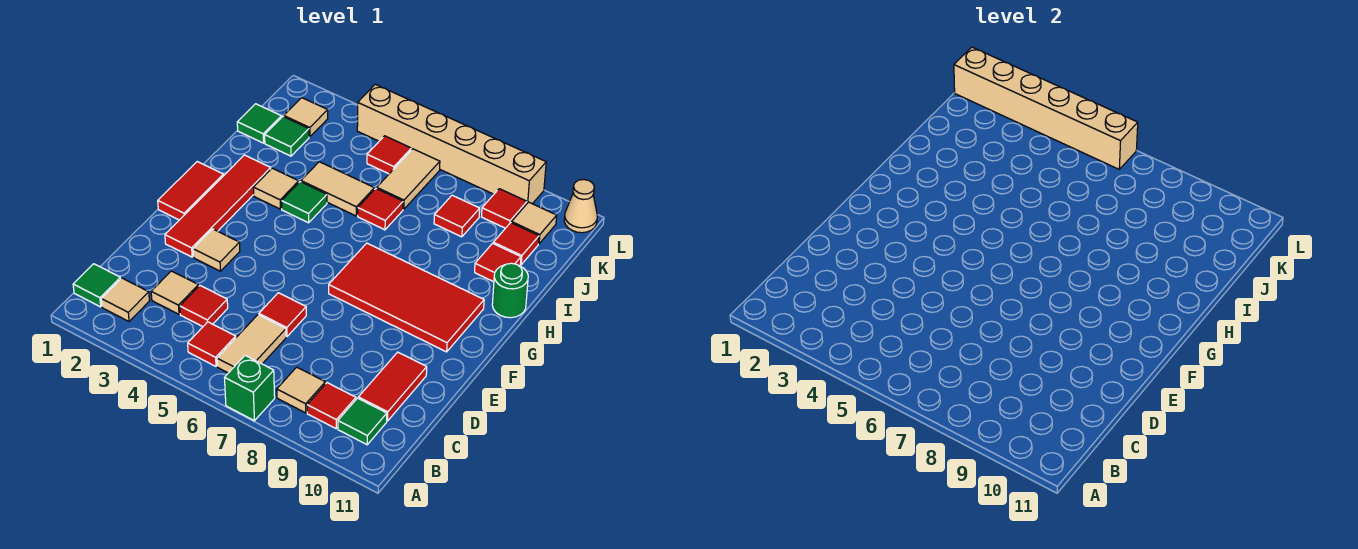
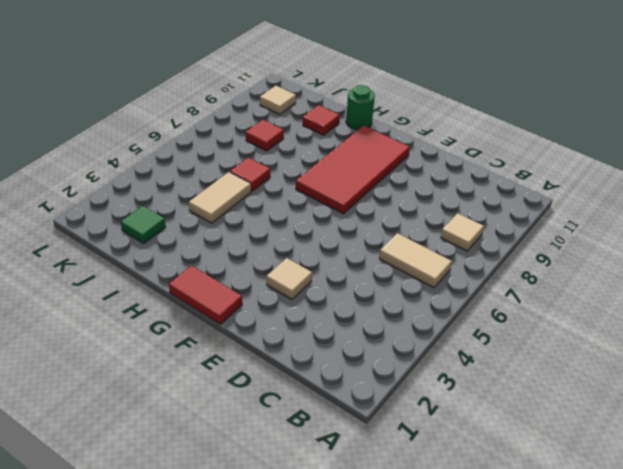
none -> green 1x1 brick [225,356,275,421]
none -> green 1x1 tile [73,264,121,307]
none -> tan 1x1 tile [101,278,149,321]
none -> red 1x1 tile [188,322,236,366]

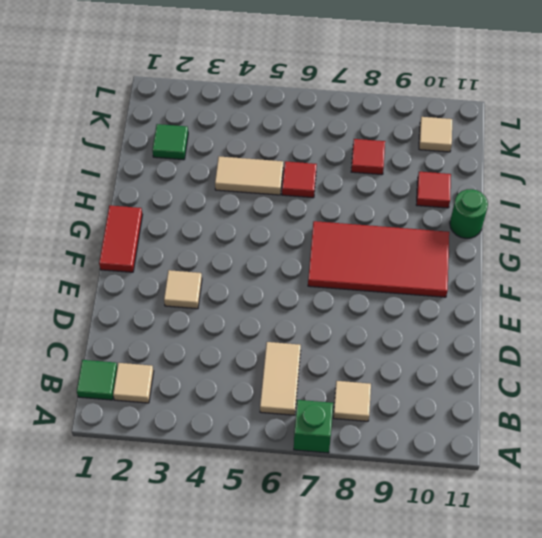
none -> red 1x1 tile [188,322,236,366]
none -> red 1x1 tile [307,383,356,428]
none -> green 1x1 tile [338,398,387,445]
none -> tan 1x1 tile [151,271,199,314]

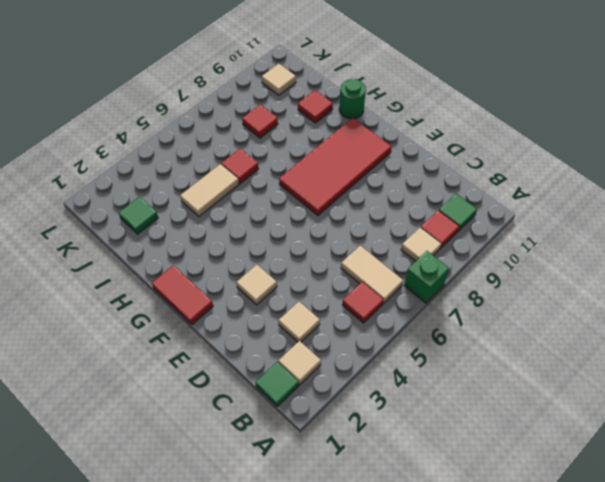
none -> red 1x1 tile [180,286,228,327]
none -> red 1x2 tile [358,352,427,421]
none -> red 1x1 tile [259,293,306,337]
none -> red 1x4 tile [165,155,271,257]

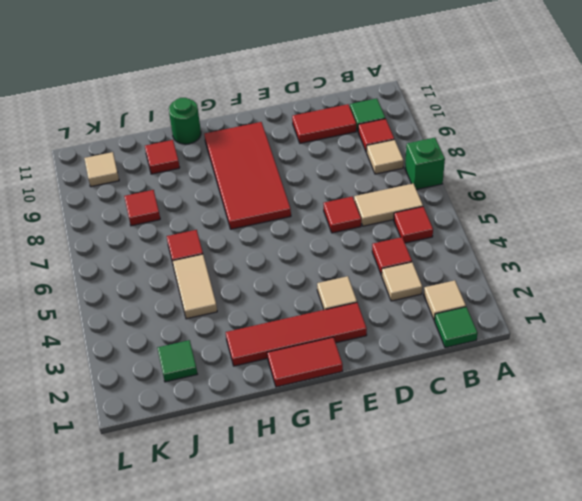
none -> tan 1x1 tile [253,168,299,209]
none -> green 1x1 tile [282,182,327,223]
none -> green 1x1 tile [237,104,282,143]
none -> tan 1x2 tile [377,149,440,209]

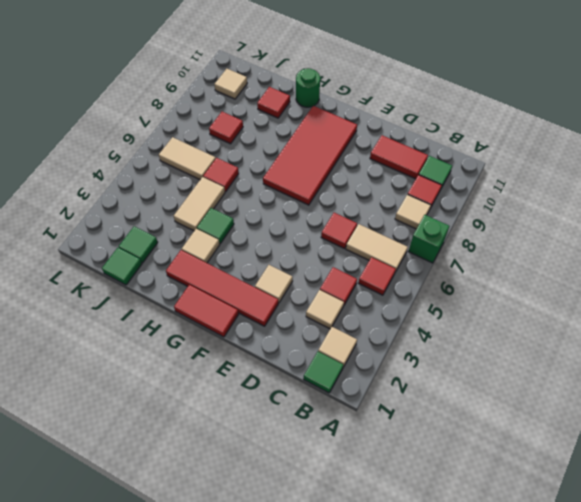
none -> red 1x1 tile [493,223,539,265]
none -> tan 1x1 tile [284,98,328,137]
none -> red 1x1 tile [367,136,411,174]
none -> red 1x1 tile [482,189,527,228]

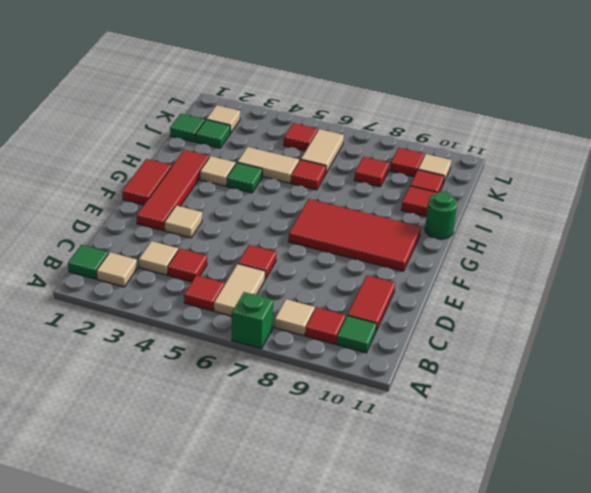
none -> tan 1x6 brick [357,84,546,204]
none -> tan 1x1 cone [564,180,597,233]
none -> tan 1x6 brick [954,47,1138,169]

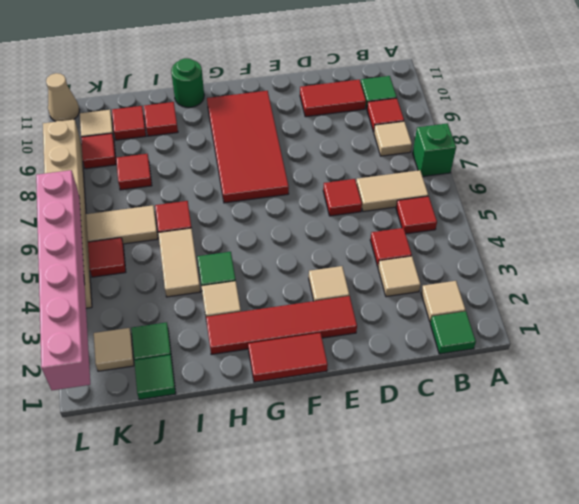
pink 1x6 brick [36,170,90,390] -> tan 1x6 brick [954,47,1138,169]

